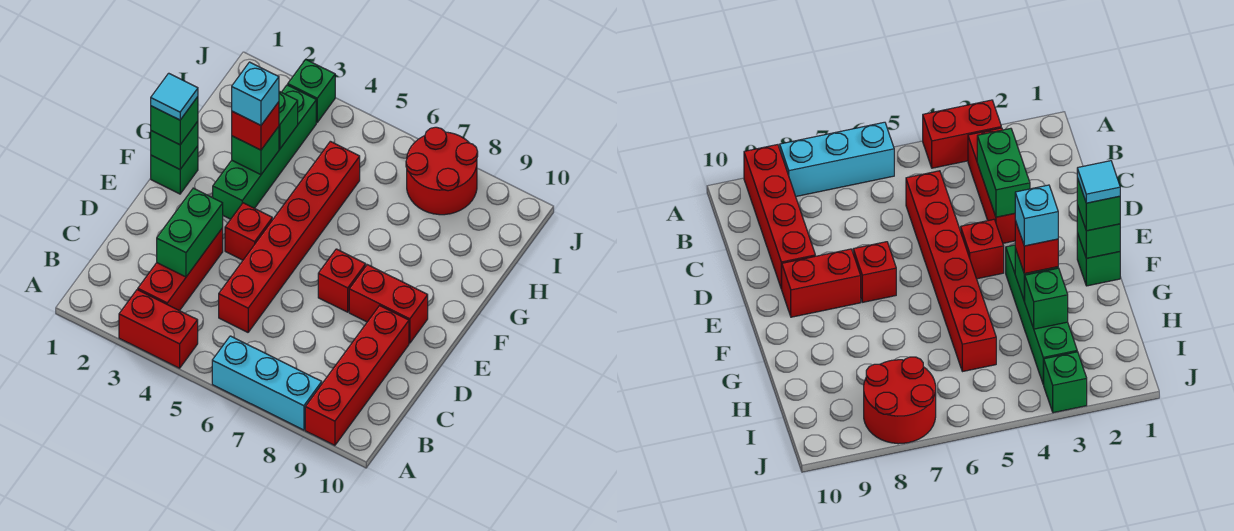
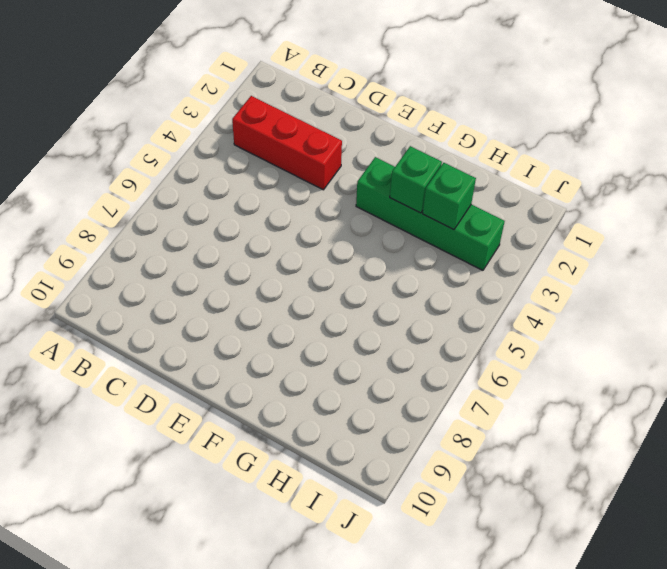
none -> red 1x2 brick [119,290,198,368]
none -> cyan 1x3 brick [212,336,322,430]
none -> red 1x4 brick [305,306,409,445]

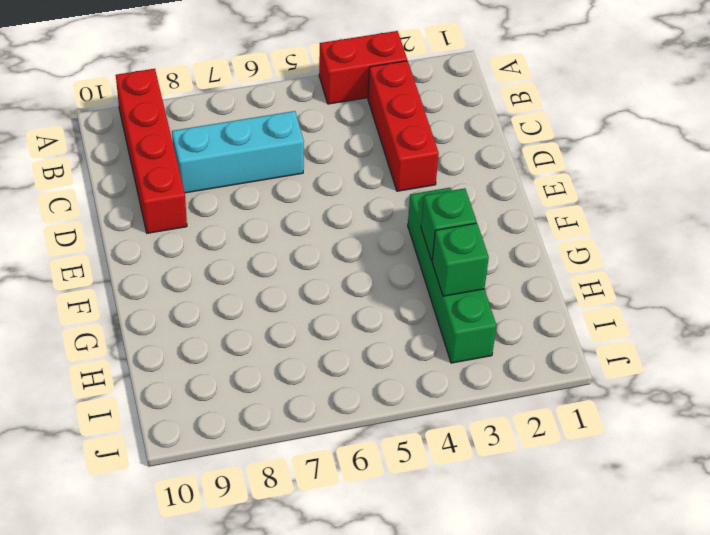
cyan 1x3 brick [172,111,304,193] -> cyan 1x3 brick moved to [212,336,322,430]
none -> red 1x6 brick [219,141,360,332]
none -> red 1x1 brick [225,203,272,260]
none -> red 1x1 brick [318,249,366,312]

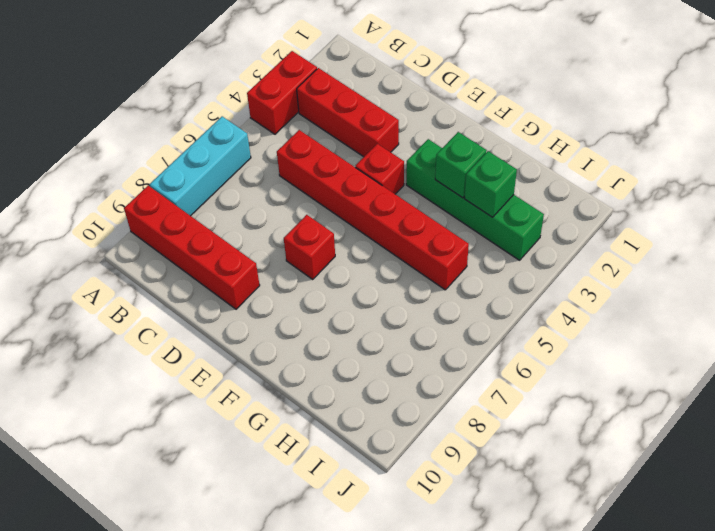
none -> red 1x2 brick [349,265,428,343]
none -> green 1x1 brick [151,146,198,194]
none -> red 2x2 round brick [406,127,478,215]

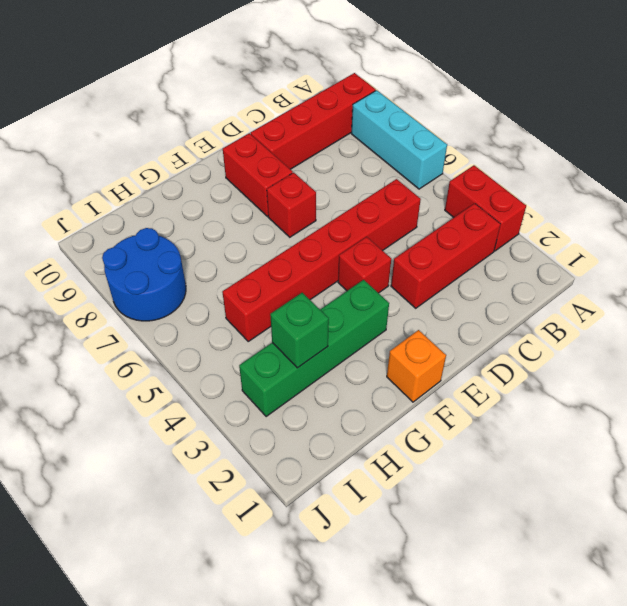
orange 1x1 brick [387,330,446,402] -> green 1x1 brick [151,146,198,194]
blue 2x2 round brick [102,228,186,321] -> red 2x2 round brick [406,127,478,215]
none -> green 1x1 brick [288,60,335,122]
none -> green 1x2 brick [157,188,223,277]
none -> green 1x1 brick [151,121,198,169]

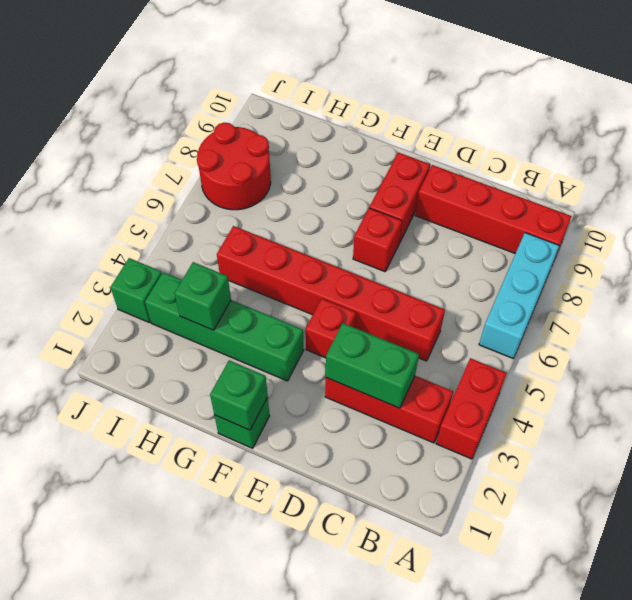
none -> green 1x1 brick [232,127,279,175]
none -> green 1x1 brick [151,97,198,145]
none -> red 1x1 brick [232,102,279,150]

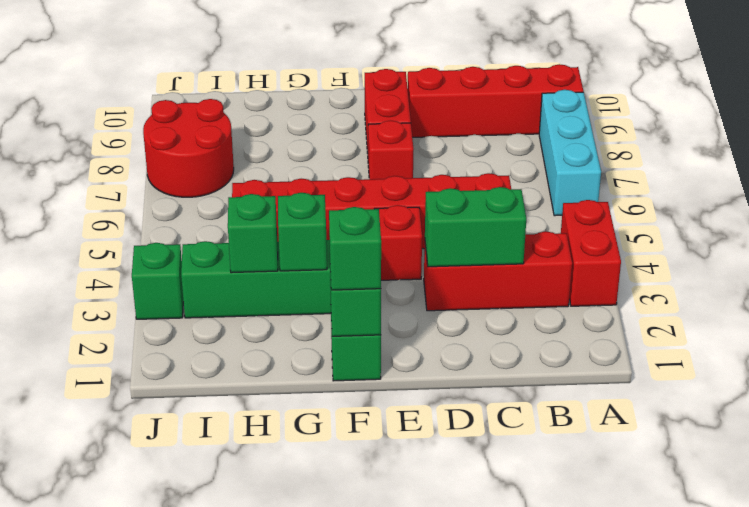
none -> red 1x1 brick [232,102,279,150]
none -> cyan 1x1 tile [151,73,198,120]
none -> cyan 1x1 brick [232,62,279,125]

